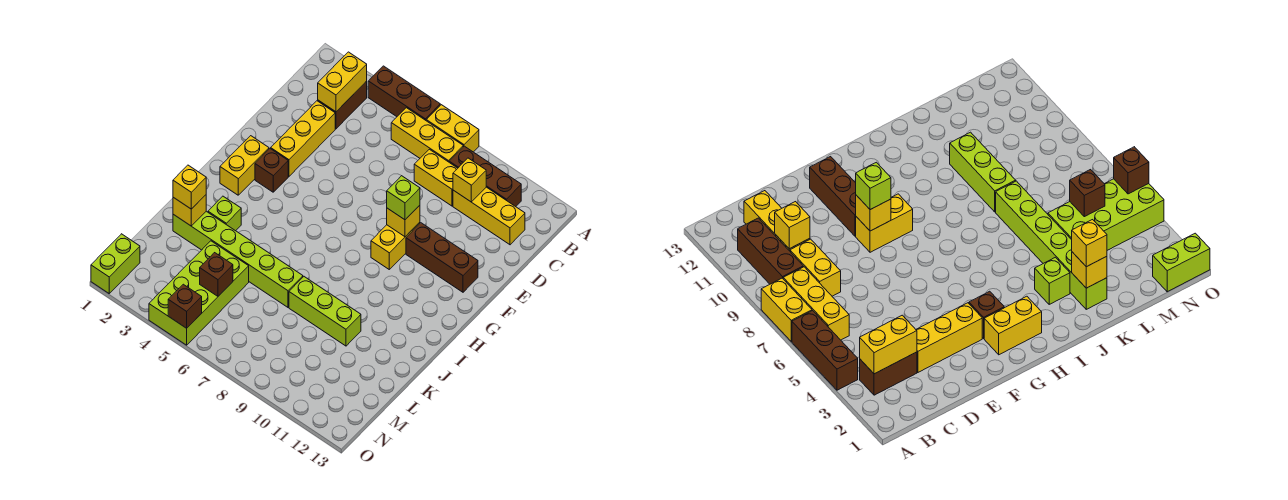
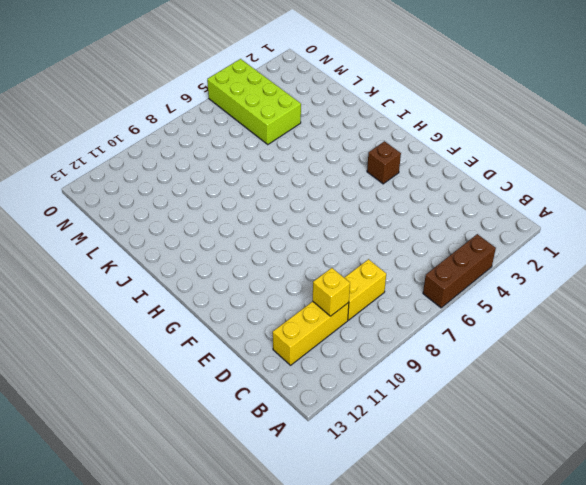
none -> yellow 1x2 brick [426,105,479,152]
none -> brown 1x2 brick [318,81,367,129]
none -> yellow 1x3 brick [391,108,463,162]

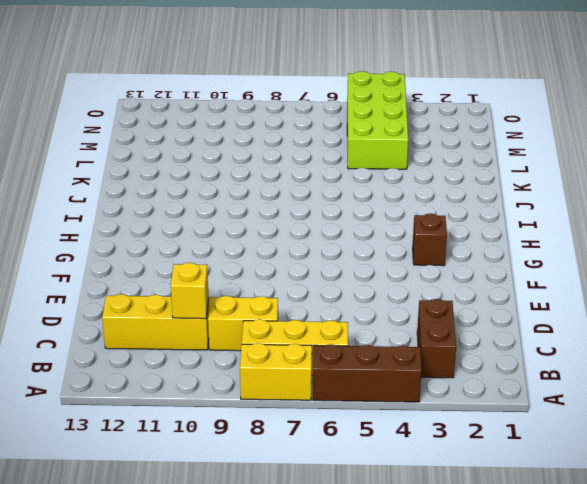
none -> brown 1x3 brick [449,146,521,207]
none -> yellow 1x3 brick [271,101,335,176]
none -> yellow 1x2 brick [371,222,420,269]

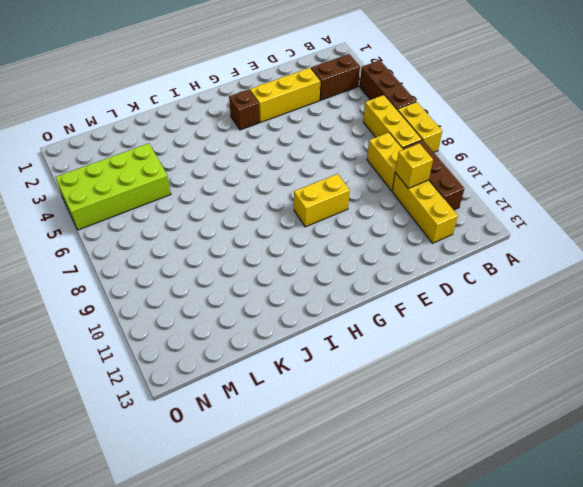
none -> brown 1x3 brick [406,223,478,292]
none -> yellow 1x2 brick [220,136,269,195]
none -> lime 1x1 brick [208,196,241,231]

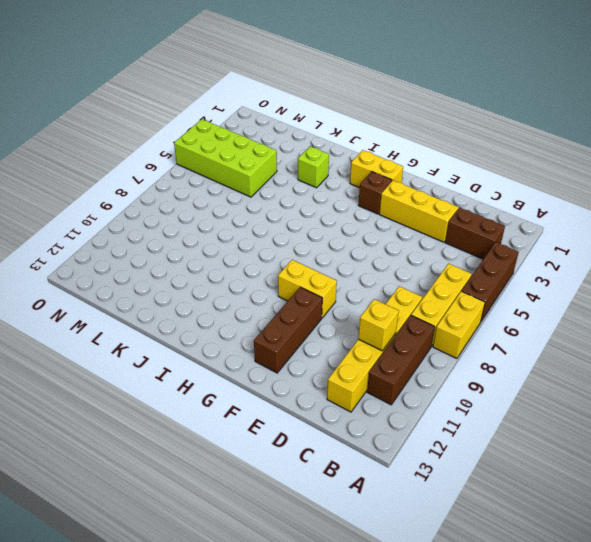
none -> lime 1x6 brick [173,211,303,307]
none -> lime 1x3 brick [289,277,361,346]
none -> lime 1x2 brick [91,234,140,293]

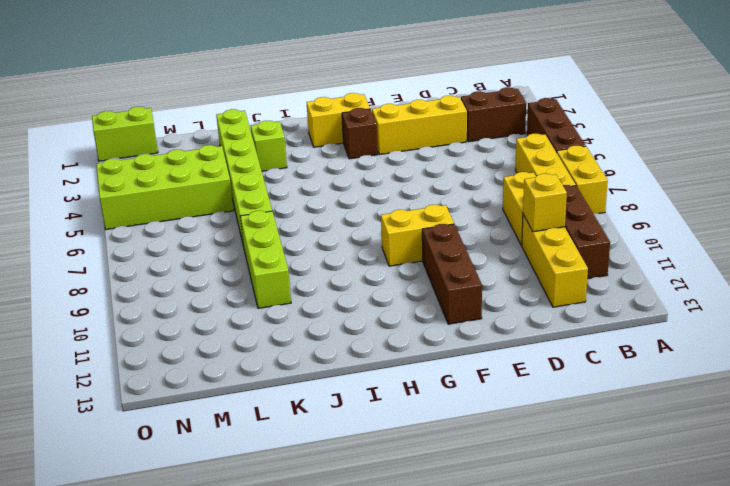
none -> yellow 1x2 brick [318,52,367,112]
none -> yellow 1x1 brick [387,205,420,237]
none -> yellow 1x1 brick [173,195,206,226]

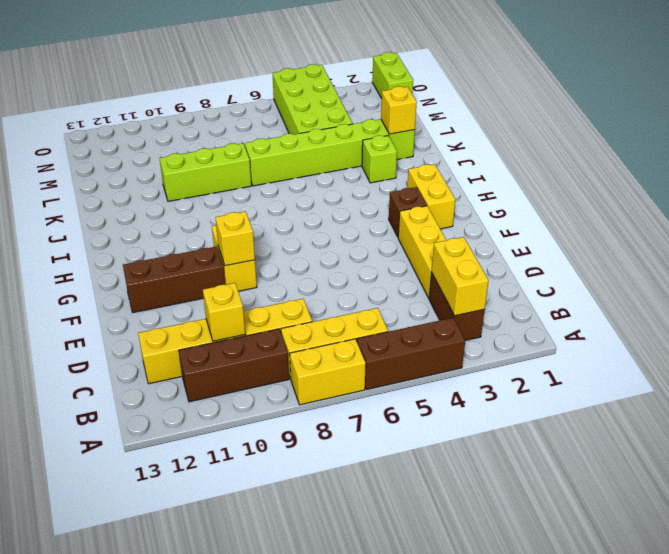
none -> brown 1x1 brick [200,253,233,296]
none -> brown 1x1 brick [168,284,202,328]
none -> lime 1x1 brick [387,176,420,220]

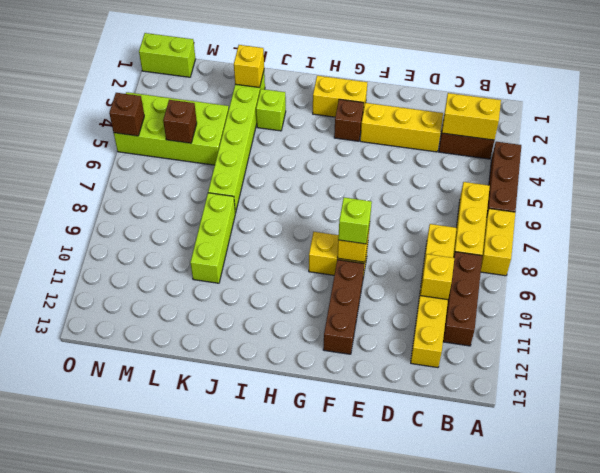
none -> yellow 1x1 brick [173,165,206,209]

